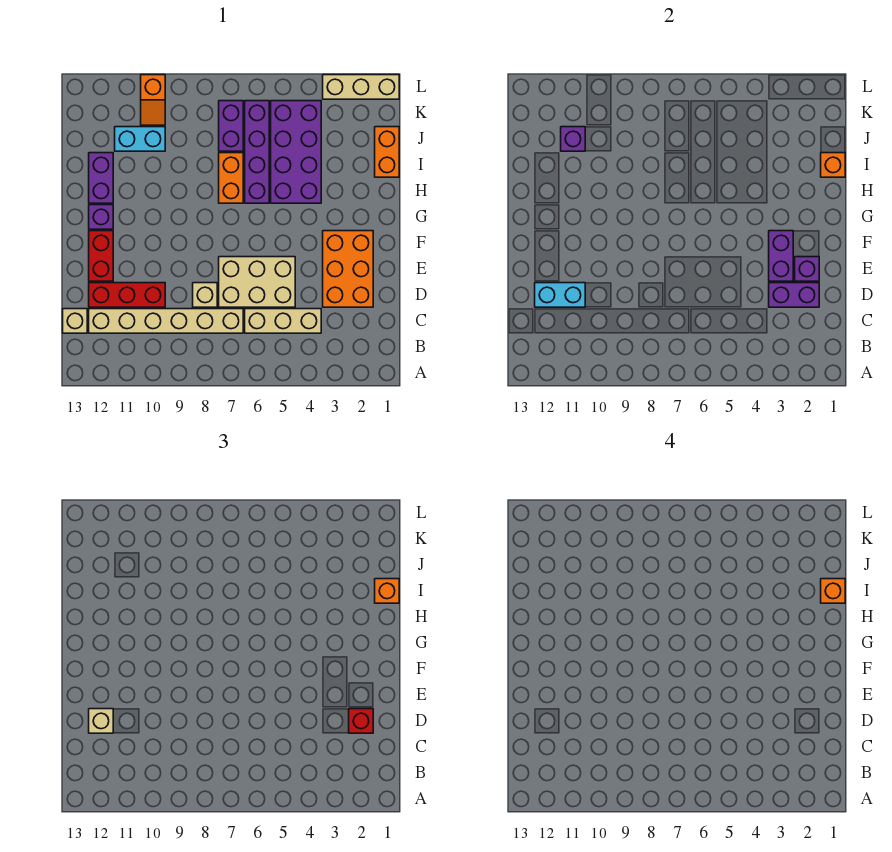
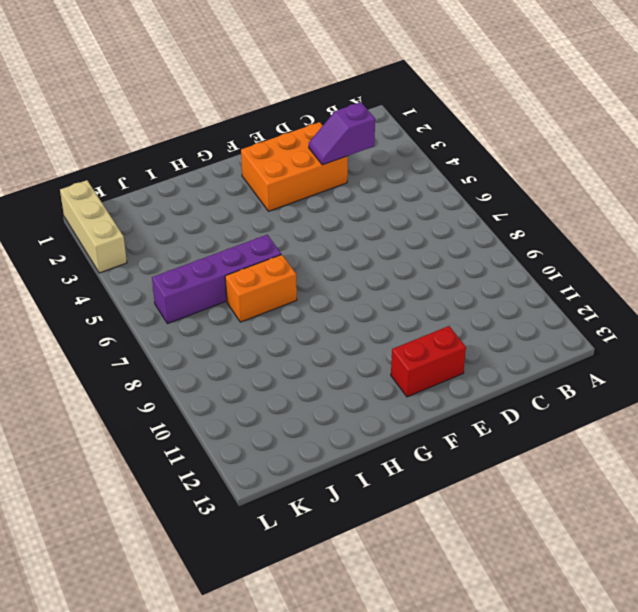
purple 1x2 slope [309,102,375,165] -> purple 1x2 brick [769,283,819,307]
none -> tan 1x3 brick [245,309,321,333]
none -> tan 1x6 brick [89,309,243,333]
none -> tan 1x1 brick [63,309,87,333]

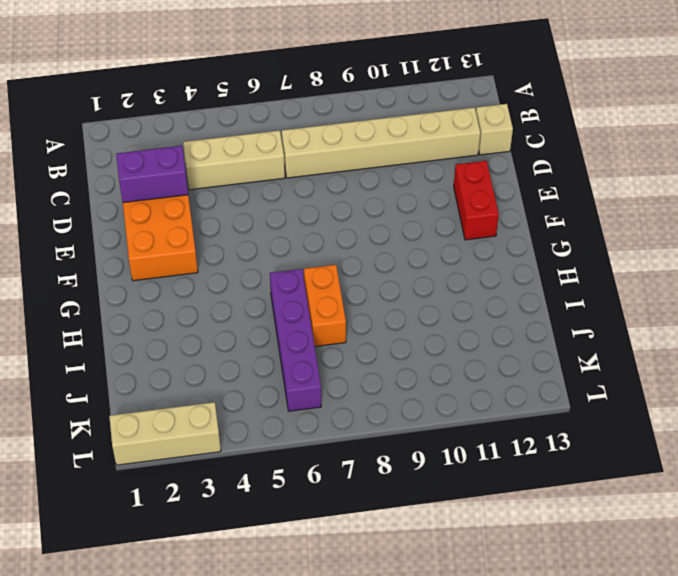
none -> tan 2x3 brick [219,257,295,307]
none -> tan 1x1 brick [193,283,217,307]
none -> red 1x3 brick [89,283,165,307]

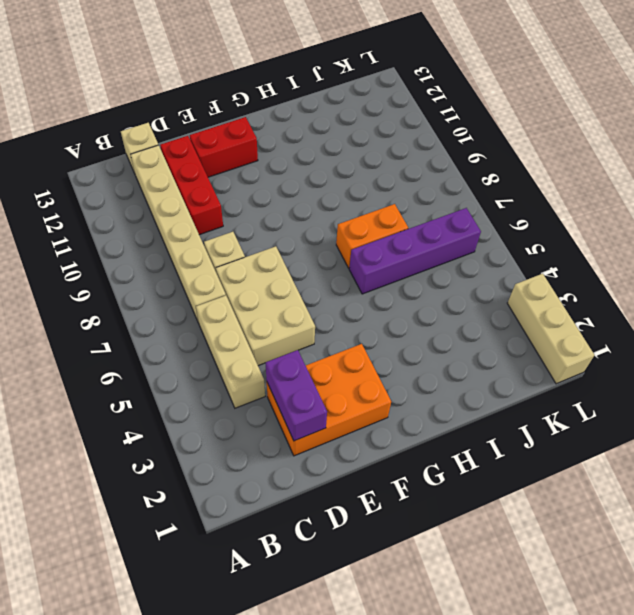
none -> purple 1x1 brick [89,205,113,229]
none -> purple 2x4 brick [271,101,321,203]
none -> purple 1x2 brick [89,153,113,203]

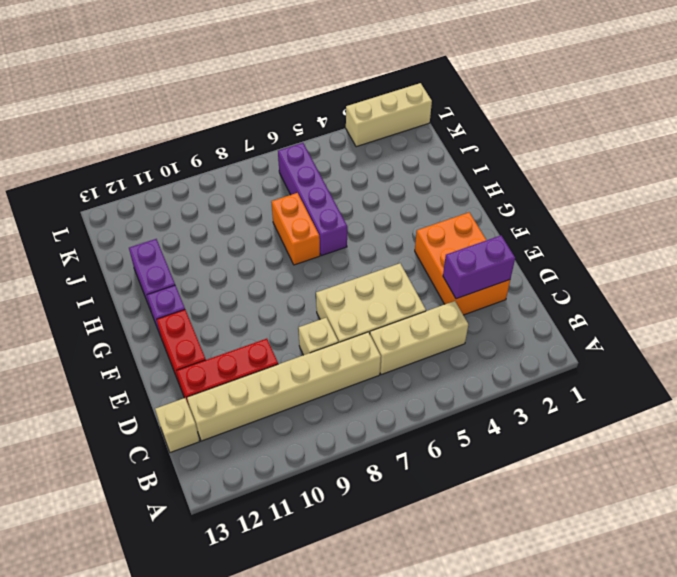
none -> purple 2x4 brick [271,101,321,203]
none -> orange 1x2 brick [375,127,399,177]
none -> purple 1x2 brick [219,101,243,151]

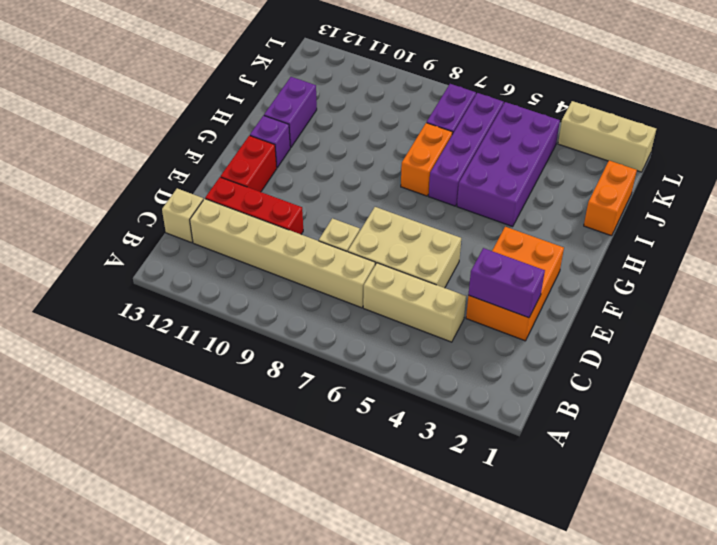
none -> cyan 1x2 brick [115,127,165,151]
none -> orange 1x2 slope [141,75,165,125]
none -> cyan 1x2 brick [535,283,585,307]

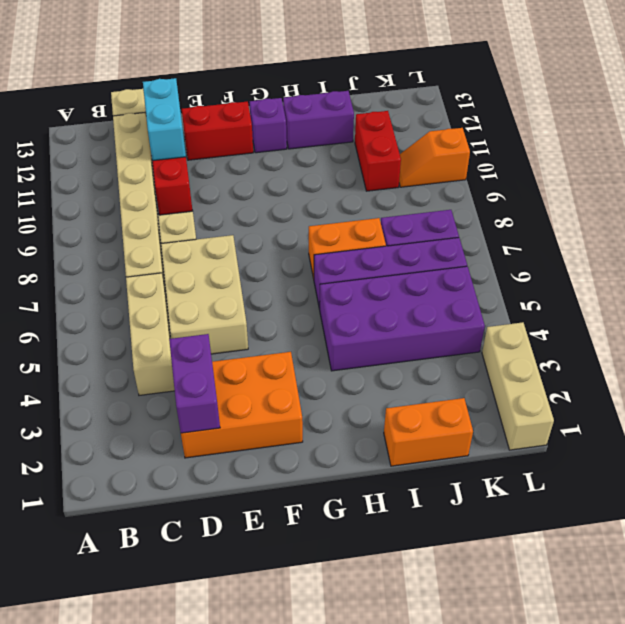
red 1x2 brick [355,111,401,191] -> cyan 1x2 brick [115,127,165,151]
none -> purple 1x1 brick [795,257,819,281]
none -> purple 1x2 brick [769,231,793,281]
none -> orange 1x1 brick [821,153,845,177]

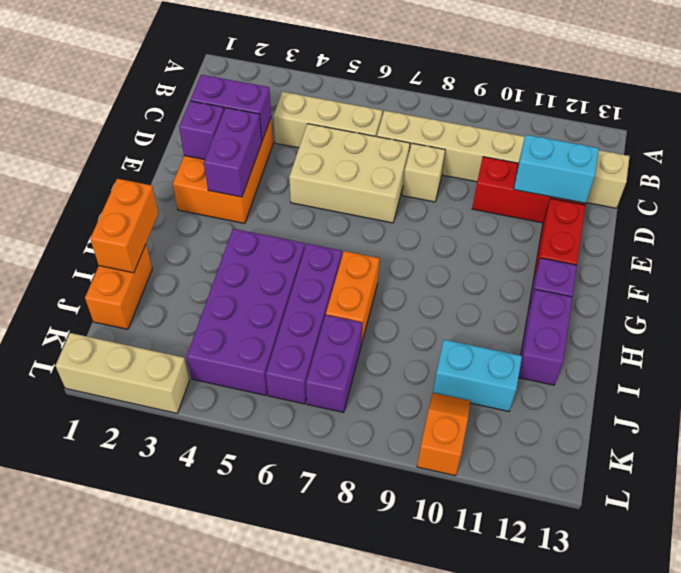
orange 1x2 brick [90,179,158,273] -> orange 1x1 brick [821,153,845,177]
none -> purple 1x1 brick [561,127,585,151]
none -> red 1x1 brick [349,709,373,733]
none -> tan 1x1 brick [89,709,113,733]

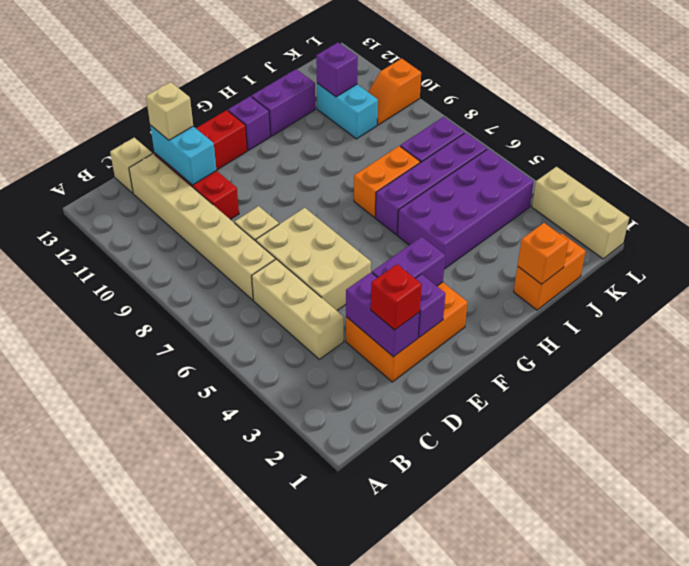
none -> orange 1x1 brick [375,579,399,603]
none -> orange 1x1 brick [821,579,845,603]

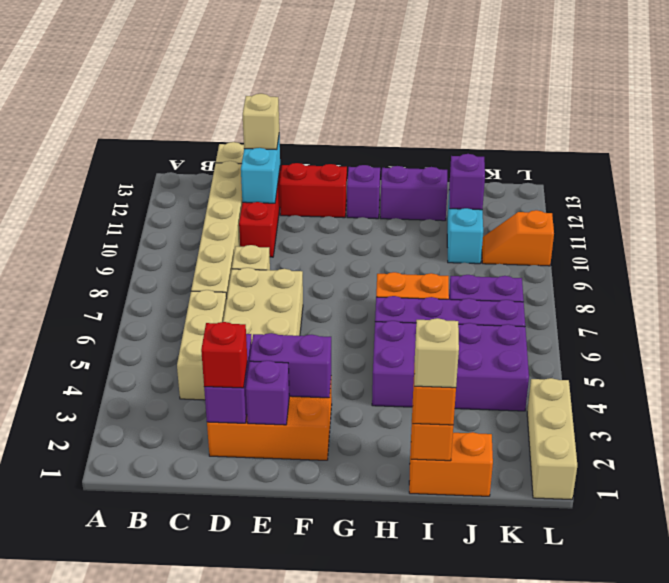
tan 1x1 brick [414,318,459,388] -> orange 1x1 brick [821,579,845,603]

